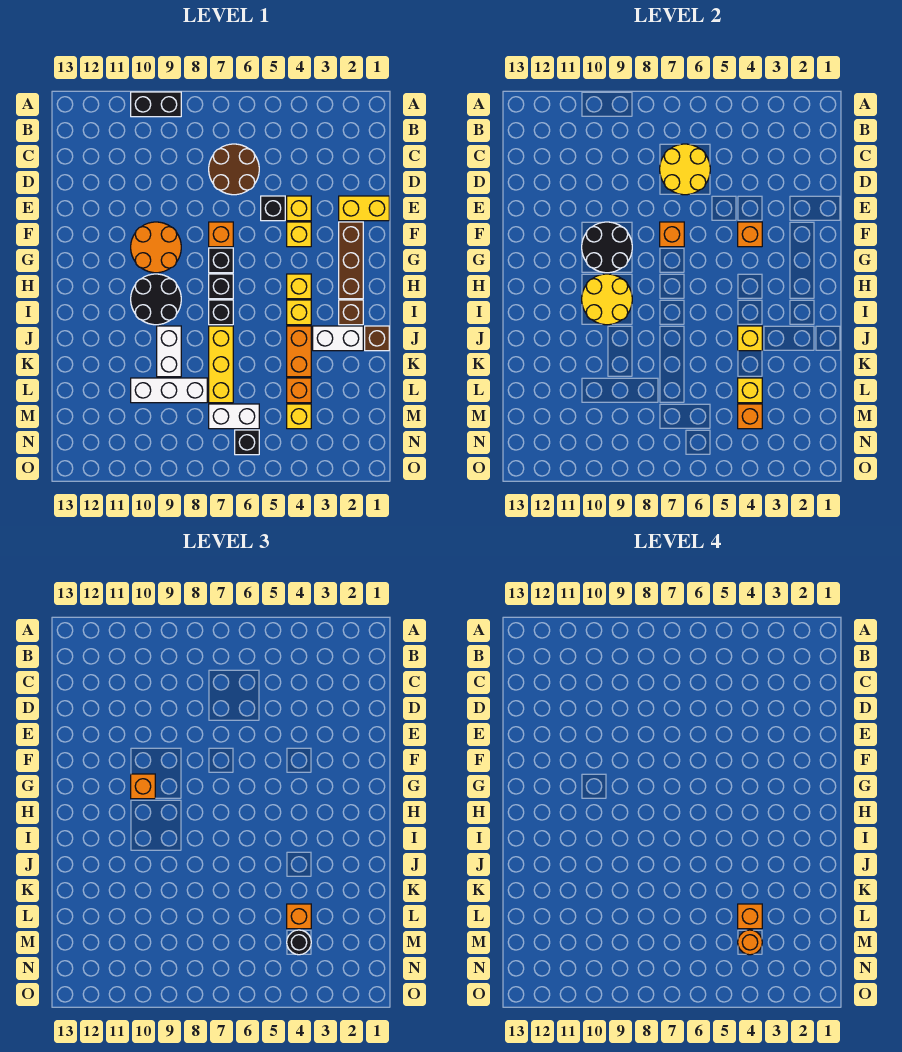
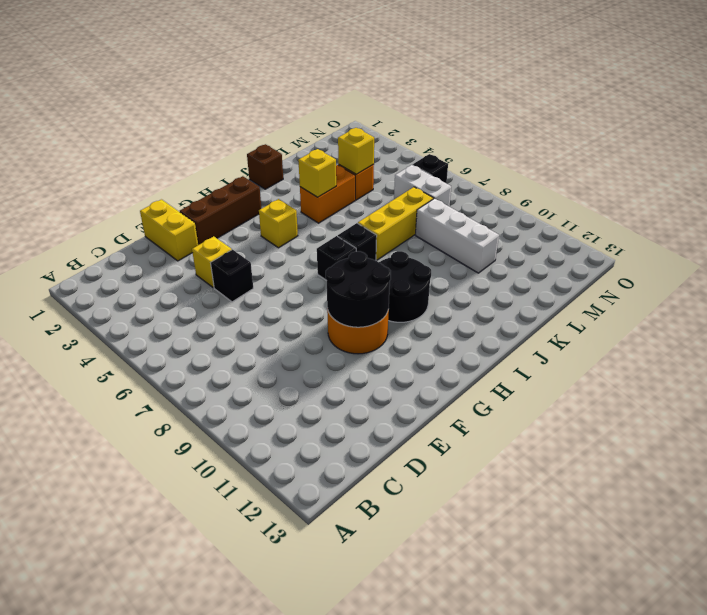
none -> black 1x2 brick [131,92,181,117]
none -> brown 2x2 round brick [209,144,259,195]
none -> yellow 1x1 brick [287,222,311,247]
none -> orange 1x1 brick [209,222,233,247]

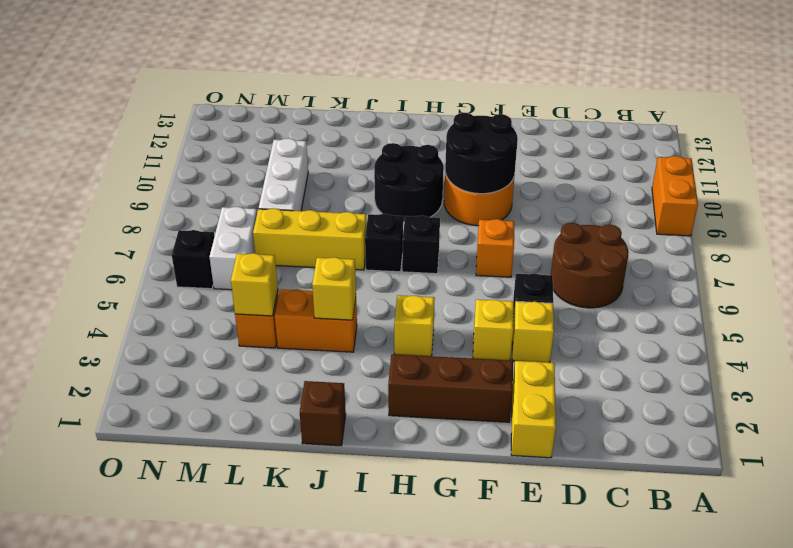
orange 1x2 brick [652,156,698,236] -> black 1x2 brick [131,92,181,117]
none -> black 1x1 brick [209,248,233,273]
none -> brown 1x1 brick [339,300,363,325]
none -> yellow 1x1 brick [287,300,311,325]
none -> white 1x2 brick [313,326,363,351]

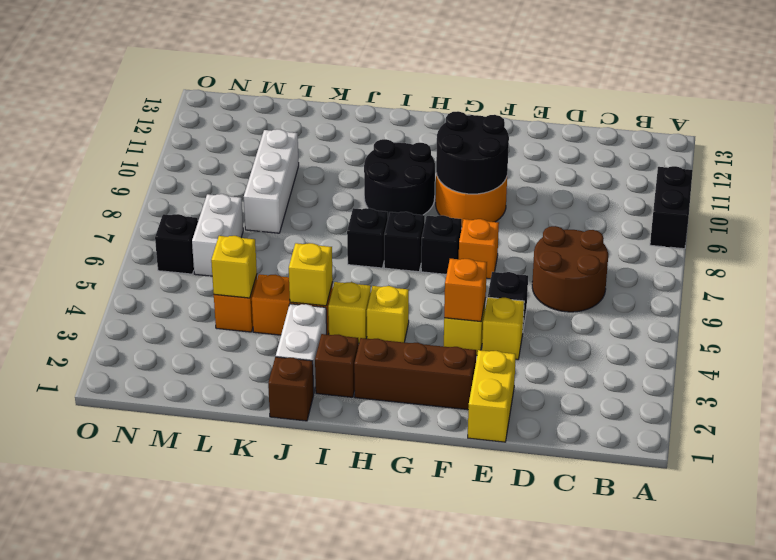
none -> yellow 1x3 brick [209,326,233,403]
none -> white 1x2 brick [157,326,181,377]
none -> yellow 1x1 brick [287,404,311,429]
none -> yellow 2x2 round brick [660,144,710,195]

